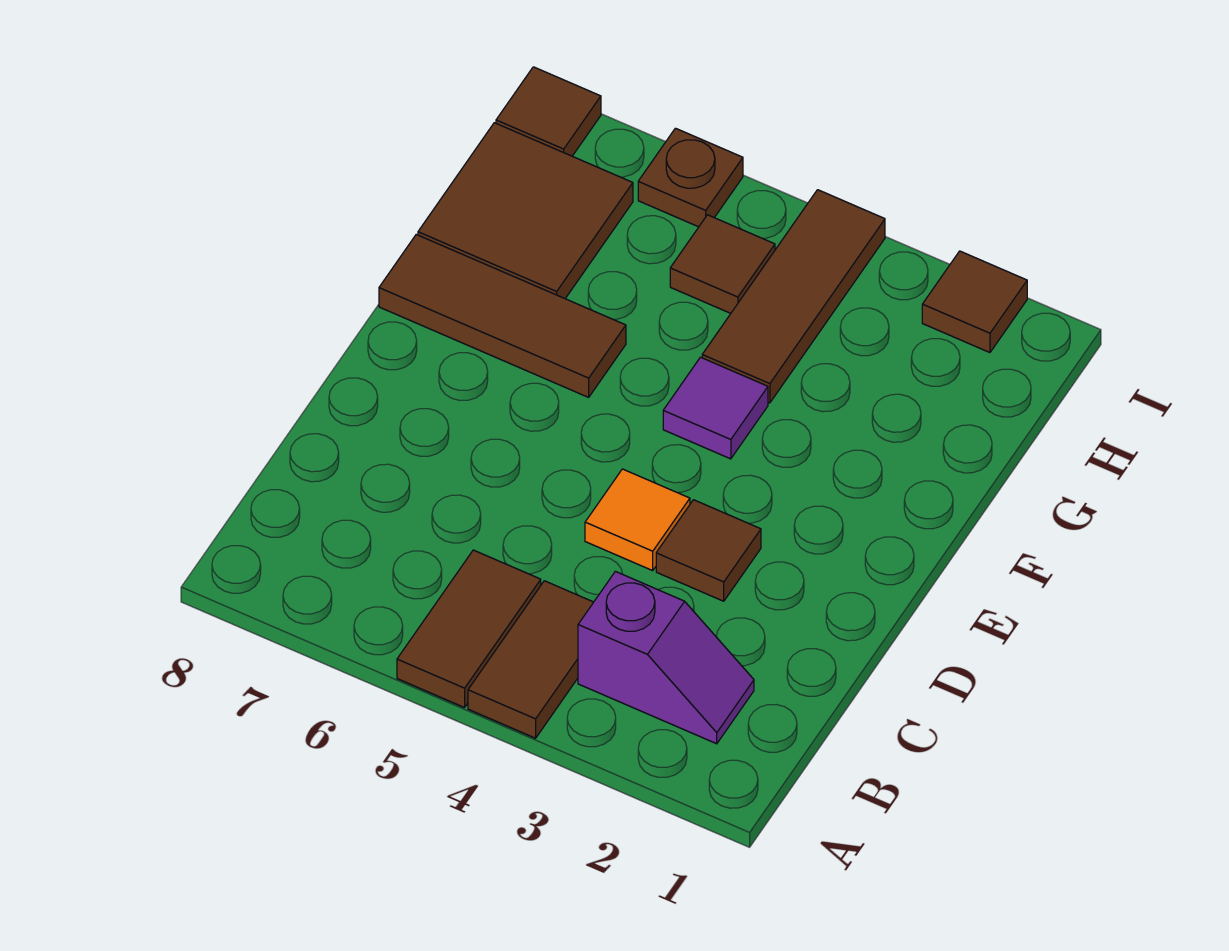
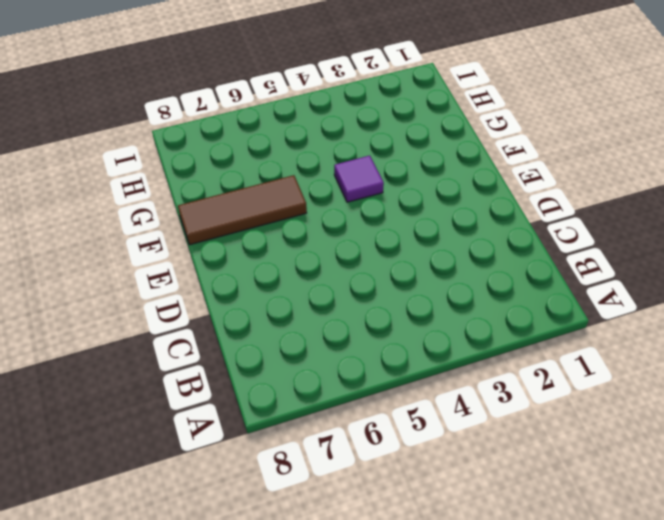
none -> brown 1x2 tile [468,581,593,738]
none -> brown 1x2 tile [397,550,541,708]
none -> purple 1x2 slope [578,571,754,744]

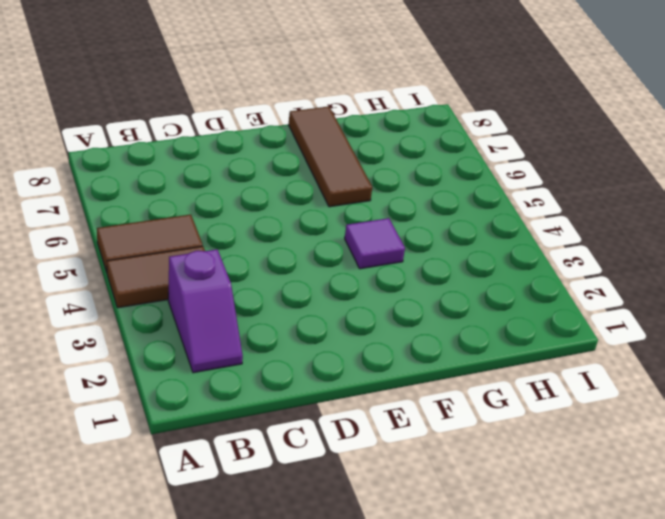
none -> brown 1x1 tile [656,500,761,601]
none -> orange 1x1 tile [585,469,690,571]
none -> brown 1x3 tile [702,190,885,403]

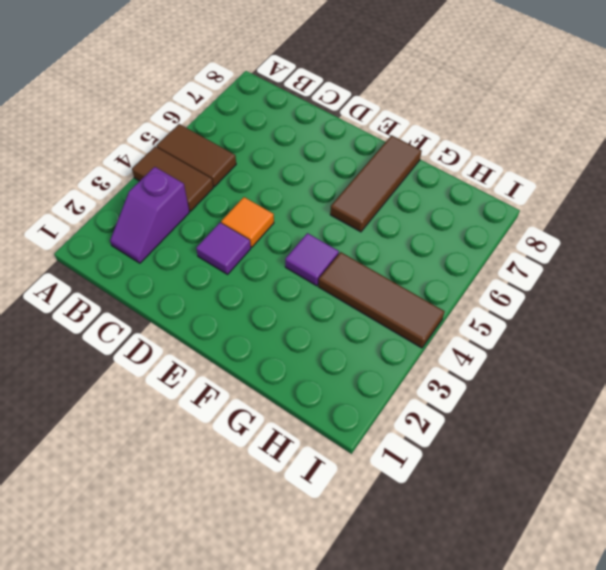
purple 1x1 tile [196,223,251,274] -> brown 1x1 tile [656,500,761,601]
none -> brown 2x2 tile [418,123,633,298]
none -> brown 1x1 tile [670,215,775,313]
none -> brown 1x1 tile [922,251,1027,353]

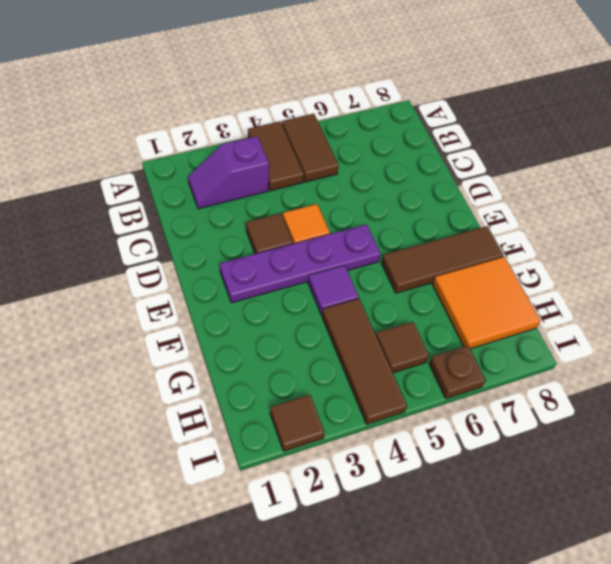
purple 1x4 plate [220,224,381,303] -> none
orange 2x2 tile [433,257,541,349] -> brown 2x2 tile [418,123,633,298]
none -> brown 1x1 tile [496,67,601,156]

